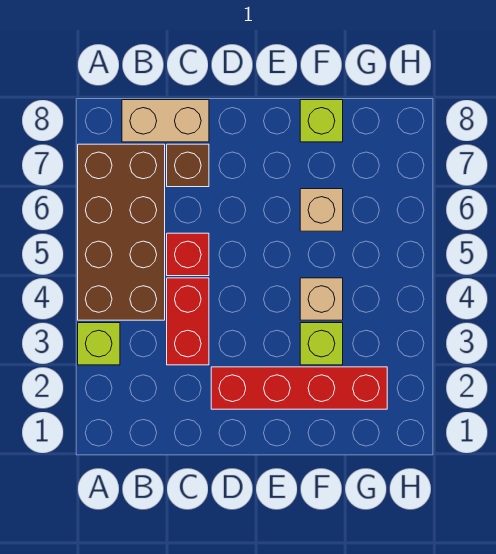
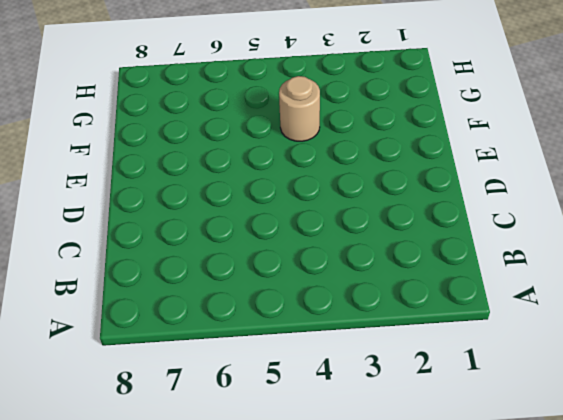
tan 1x1 round brick [279,76,320,141] -> tan 1x1 brick [300,278,343,320]
none -> lime 1x1 brick [78,323,120,365]
none -> brown 2x4 brick [78,144,165,320]

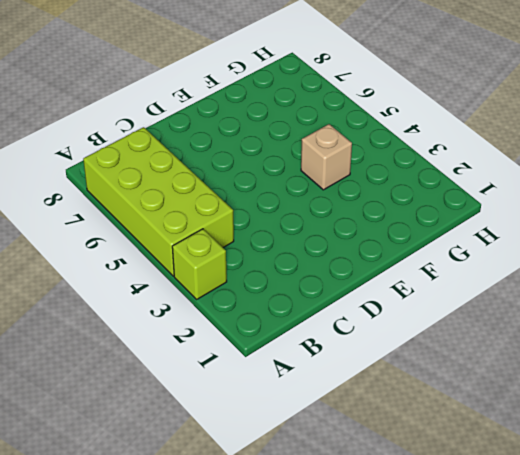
lime 2x4 brick [83,127,234,276] -> brown 2x4 brick [78,144,165,320]
none -> tan 1x2 brick [122,100,209,142]
none -> red 1x2 brick [167,278,209,365]

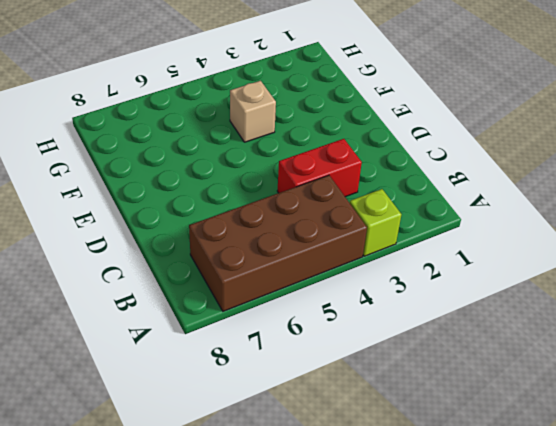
none -> tan 1x2 brick [122,100,209,142]
none -> red 1x1 brick [167,233,209,276]

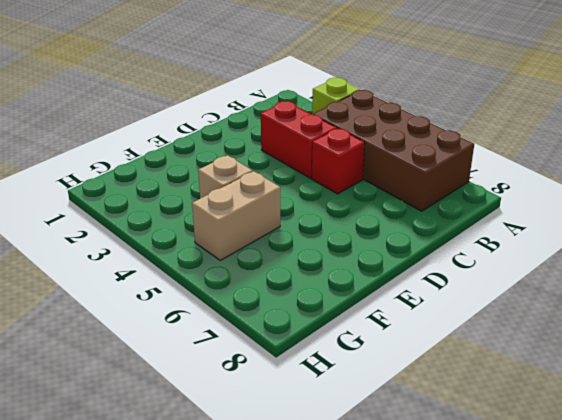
tan 1x2 brick [192,171,280,260] -> tan 1x2 brick moved to [122,100,209,142]
none -> brown 1x1 brick [167,144,209,187]
none -> red 1x4 brick [211,367,387,409]

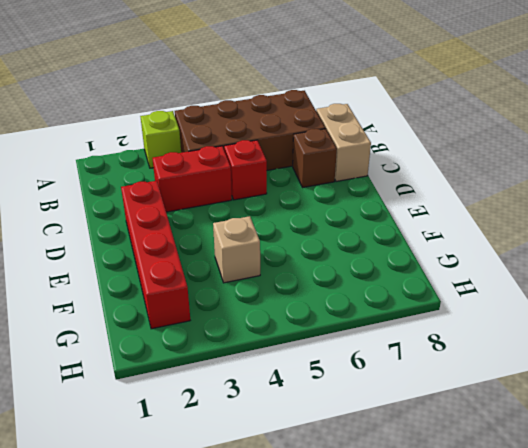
none -> lime 1x1 brick [300,323,343,365]
none -> tan 1x1 brick [300,189,343,231]

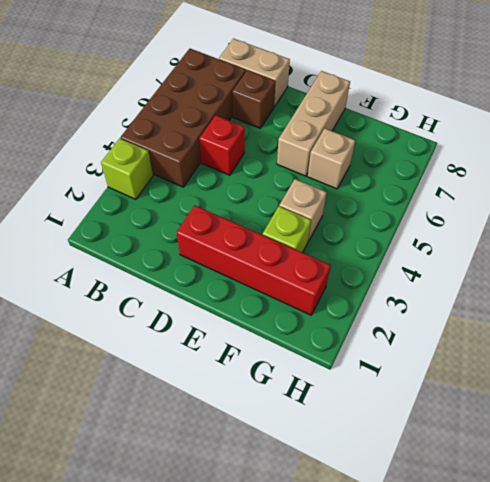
tan 1x3 brick [277,71,350,176] -> none
none -> red 1x2 brick [167,278,209,365]
none -> lime 1x1 brick [300,100,343,142]

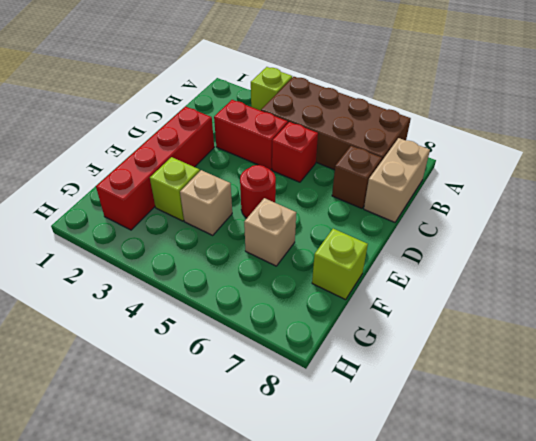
red 1x1 round brick [240,165,276,218] -> none

